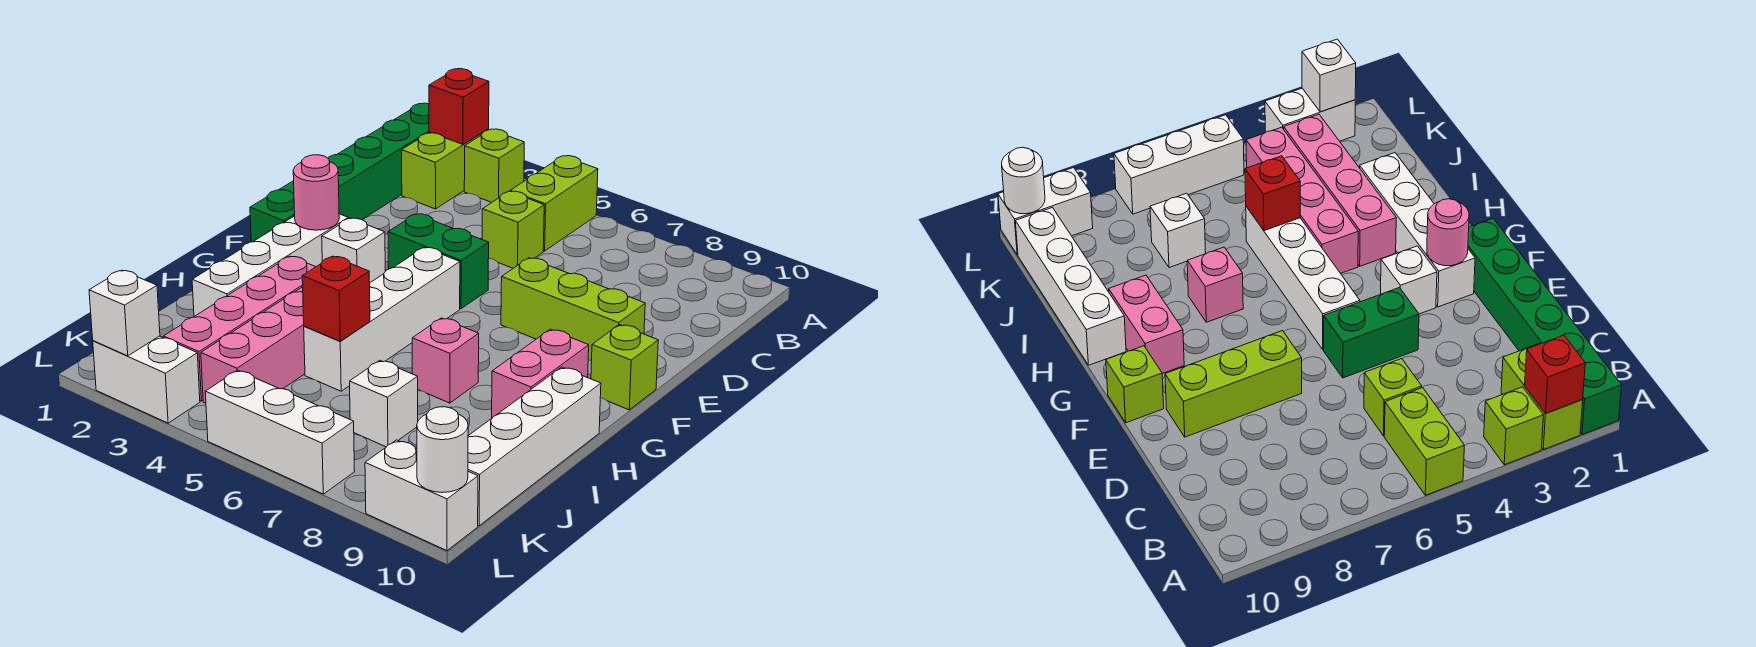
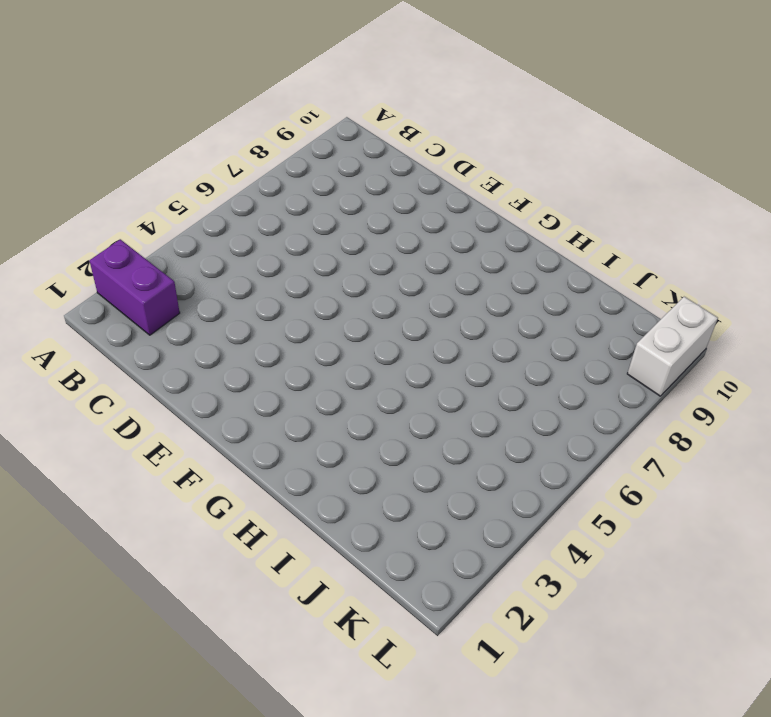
purple 1x2 brick [90,239,180,335] -> lime 1x2 brick [402,129,489,209]
none -> green 1x6 brick [250,103,429,242]
none -> lime 1x1 brick [464,129,524,203]
none -> lime 1x2 brick [510,156,598,251]

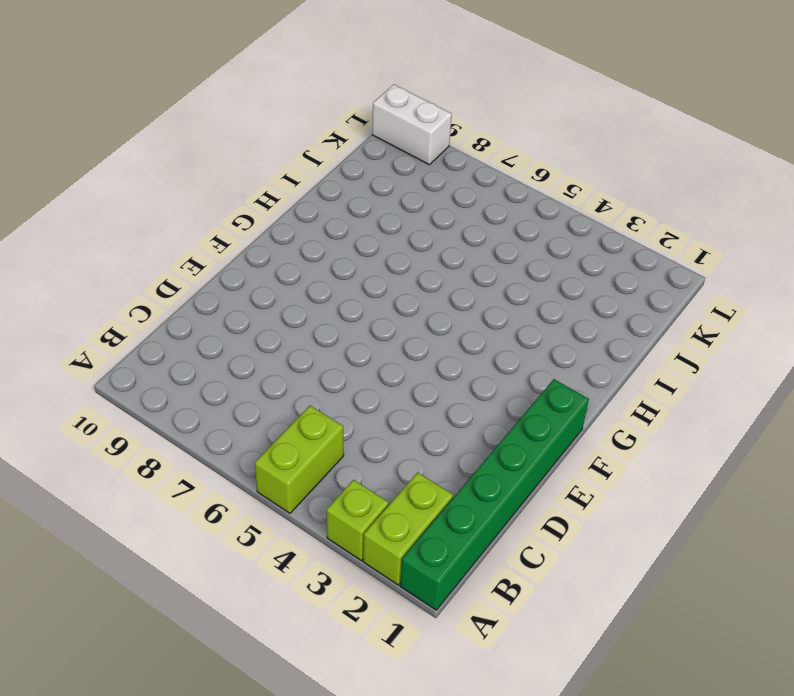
none -> lime 1x1 brick [482,191,544,268]
none -> green 1x2 brick [388,214,489,309]
none -> lime 1x3 brick [501,258,645,361]

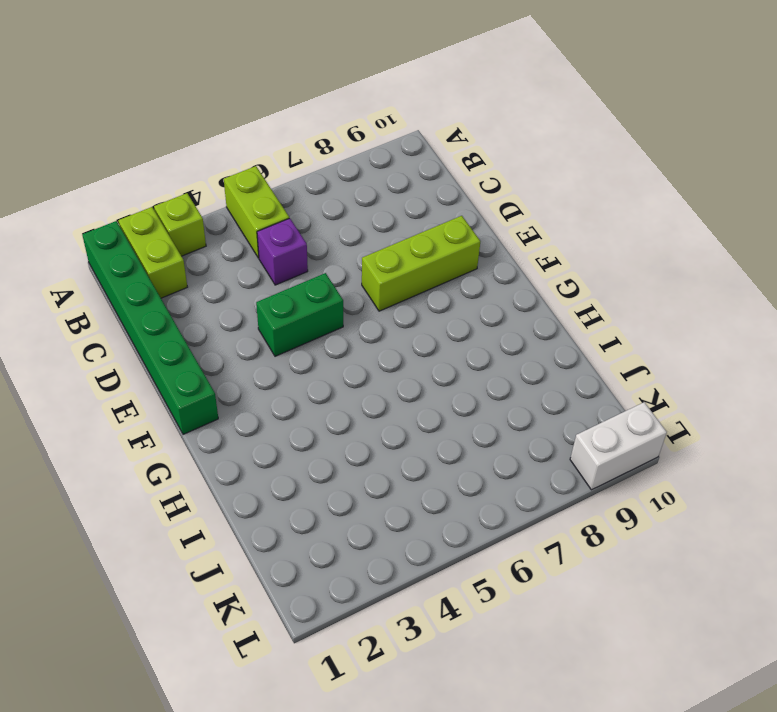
purple 1x1 brick [257,218,308,285] -> lime 1x1 brick [482,191,544,268]
none -> white 1x4 brick [192,214,348,316]
none -> white 1x1 brick [322,218,385,282]
none -> white 1x4 brick [304,248,460,391]

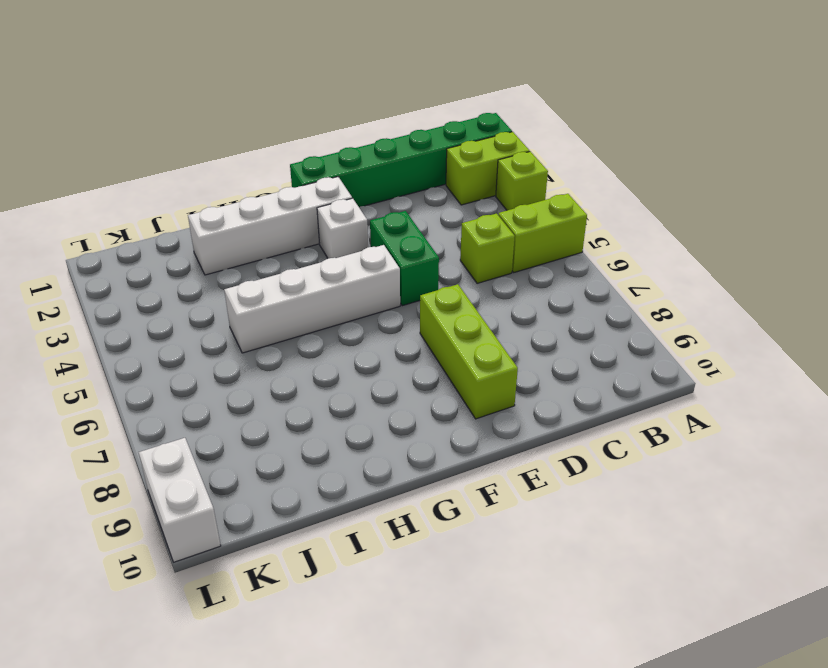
none -> lime 1x1 brick [591,325,658,410]
none -> pink 1x2 brick [492,329,589,418]
none -> pink 1x4 brick [163,256,315,401]

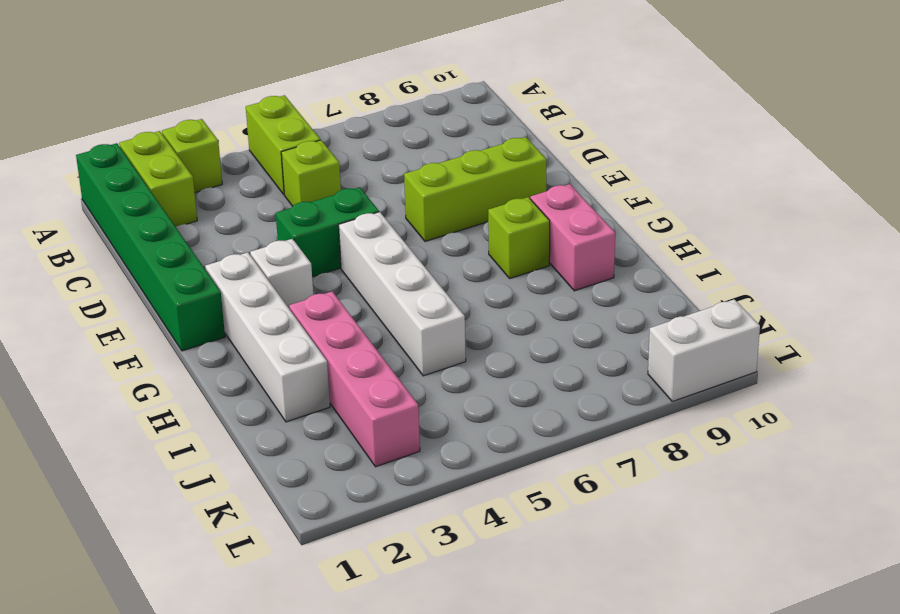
lime 1x1 brick [488,197,550,278] -> lime 1x1 brick moved to [591,325,658,410]
none -> pink 1x4 brick [201,287,305,403]
none -> pink 1x1 brick [412,318,479,403]
none -> white 1x4 brick [468,367,601,526]

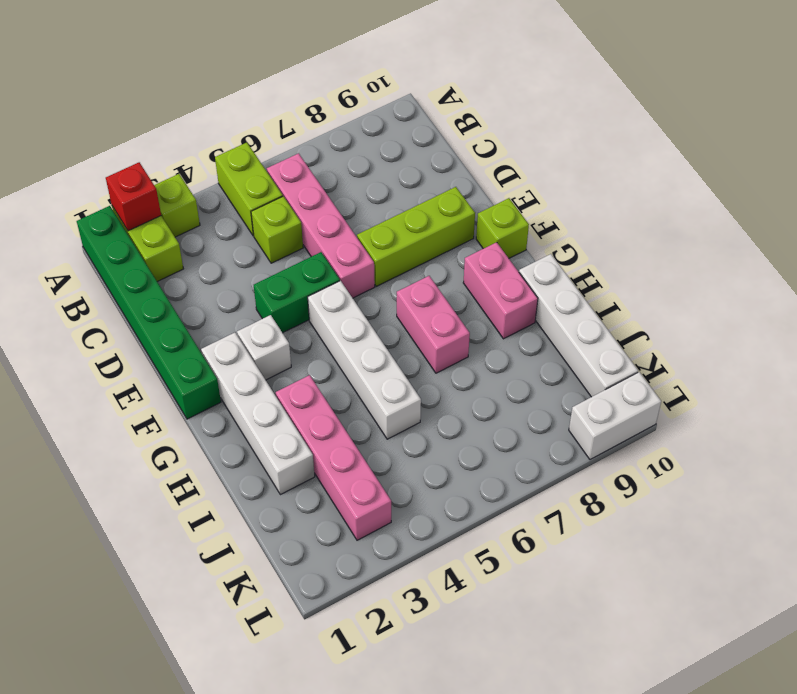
pink 1x4 brick [267,153,375,298] -> pink 1x4 brick moved to [201,287,305,403]
pink 1x2 brick [397,276,470,373] -> pink 1x1 brick [412,318,479,403]
none -> white 1x1 brick [350,360,418,447]
none -> white 1x2 brick [93,336,200,423]
none -> white 1x3 brick [205,370,355,494]

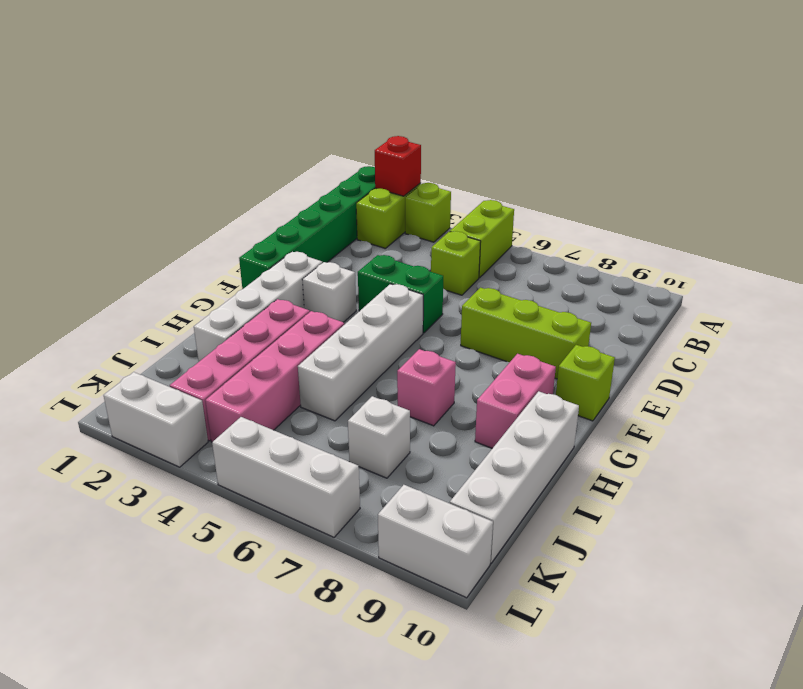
none -> pink 1x1 round brick [293,155,339,230]
none -> red 1x1 brick [302,256,370,341]
none -> white 1x1 brick [89,270,160,356]

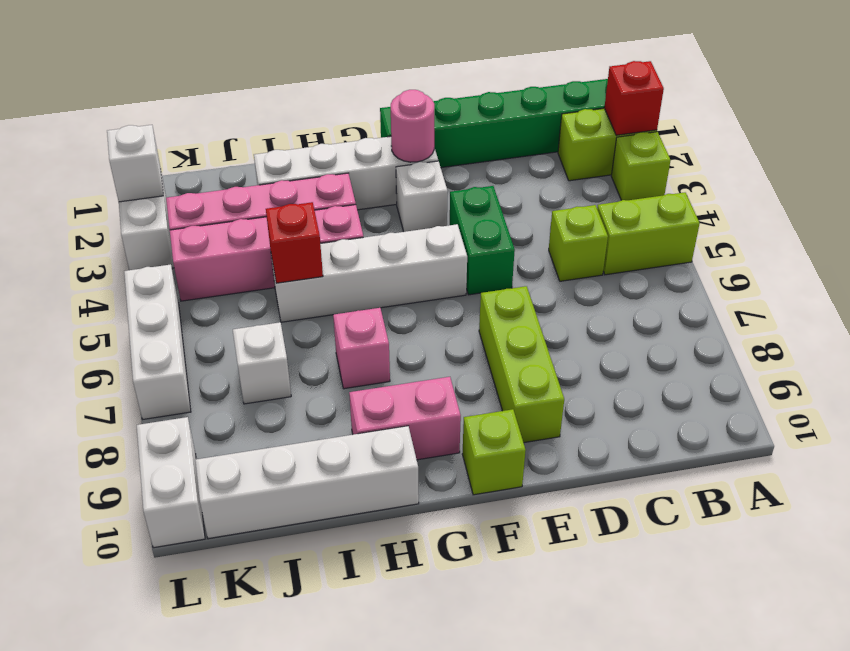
none -> white 1x1 round brick [417,407,468,493]

